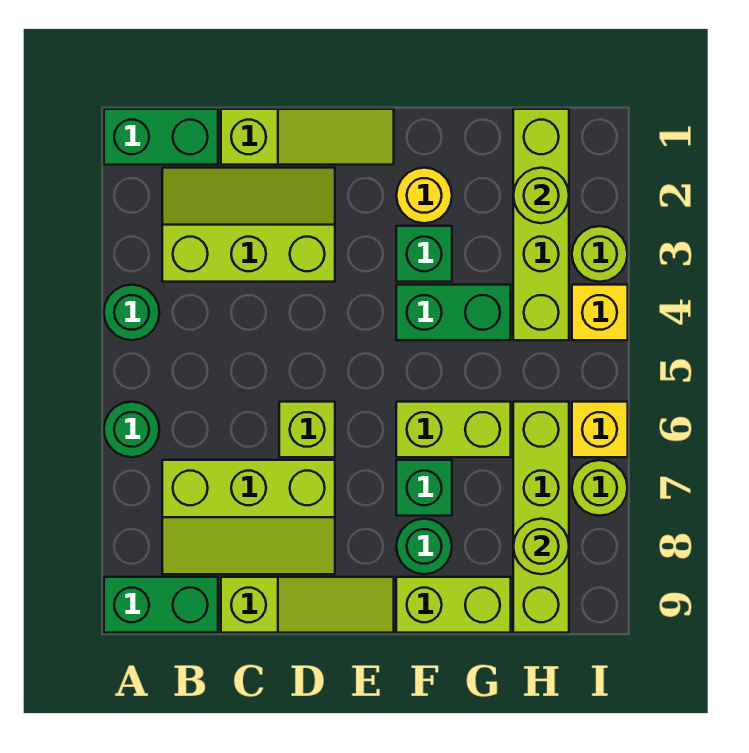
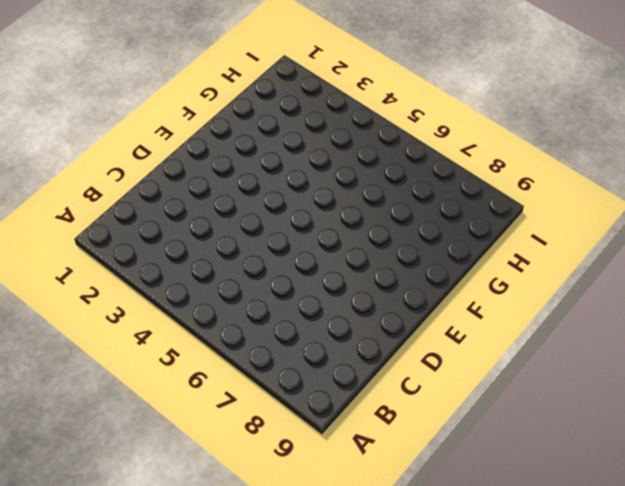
none -> green 1x2 brick [104,109,218,165]
none -> green 1x1 round brick [104,285,159,340]
none -> green 1x1 round brick [104,402,159,457]

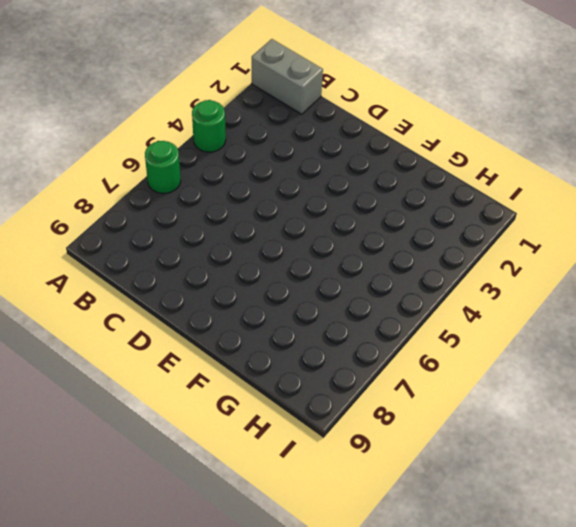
grey 1x2 brick [252,39,323,114] -> green 1x2 brick [104,109,218,165]
none -> green 1x2 brick [104,577,218,633]
none -> lime 2x3 slope [162,168,335,282]
none -> lime 2x3 slope [162,460,335,574]

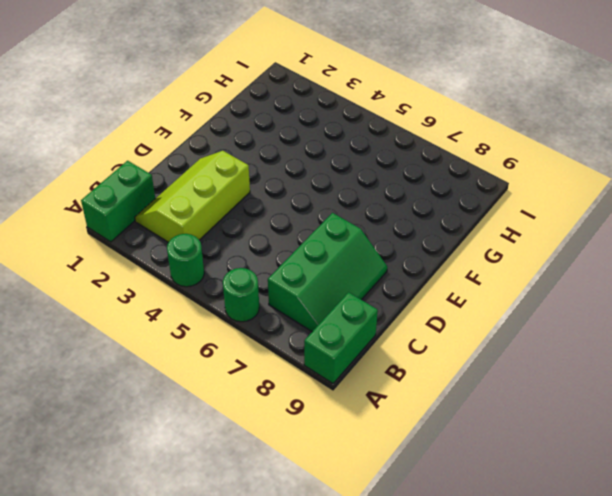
green 2x3 slope [268,213,387,332] -> lime 2x3 slope [162,460,335,574]
none -> lime 1x3 slope [221,109,394,165]
none -> lime 1x3 slope [221,577,394,633]
none -> lime 1x1 brick [279,402,335,457]

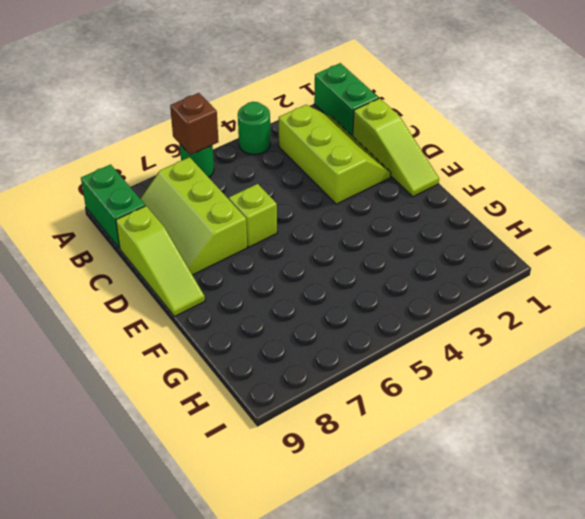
brown 1x1 brick [170,93,218,155] -> none
none -> yellow 1x1 round brick [396,168,452,223]
none -> green 1x1 brick [396,226,452,282]
none -> green 1x2 brick [396,285,511,340]

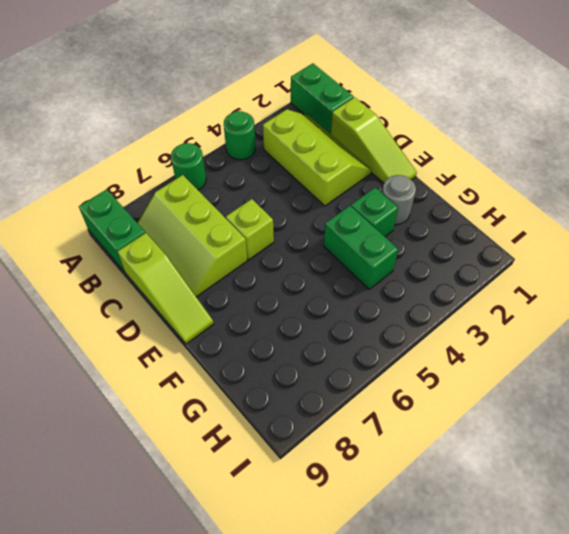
grey 1x1 round brick [382,175,416,225] -> yellow 1x1 round brick [396,168,452,223]
none -> lime 1x2 brick [396,402,511,457]
none -> green 1x1 brick [396,460,452,516]
none -> green 1x1 round brick [396,519,452,574]

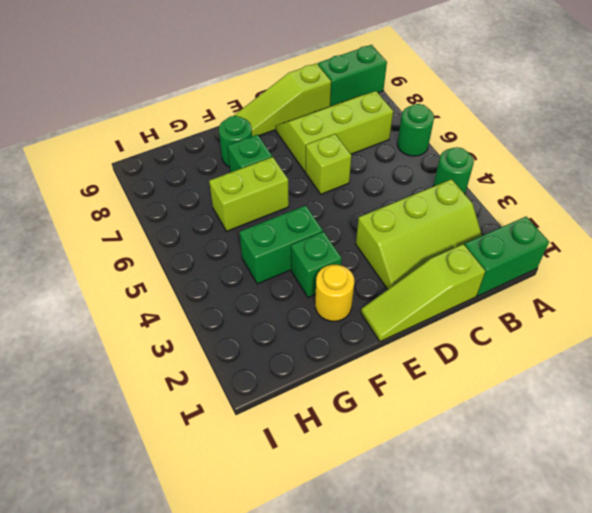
none -> lime 1x2 brick [396,577,511,633]
none -> lime 1x4 brick [513,109,569,340]
none -> lime 1x4 brick [513,402,569,633]

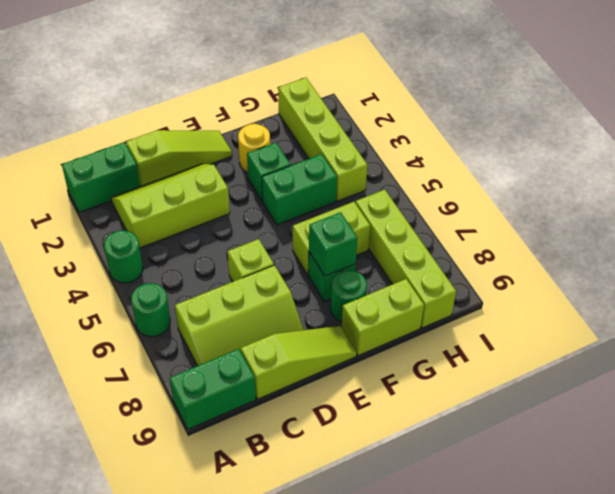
green 1x1 brick [309,212,358,276] -> none
none -> lime 1x1 round brick [572,226,627,282]
none -> yellow 1x1 brick [572,285,628,340]
none -> yellow 1x1 brick [572,402,628,457]

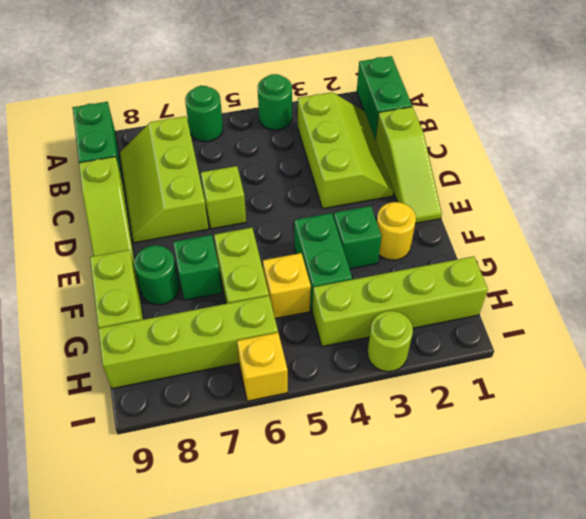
yellow 1x1 brick [263,253,311,319] -> yellow 1x1 brick moved to [572,285,628,340]
none -> lime 1x1 round brick [572,460,627,516]
none -> lime 1x1 round brick [513,168,569,223]
none -> lime 1x1 round brick [513,519,569,574]

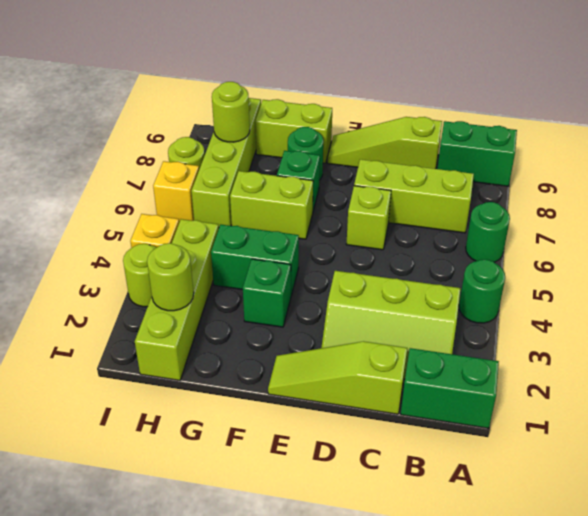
none -> yellow 1x1 round brick [396,168,452,223]

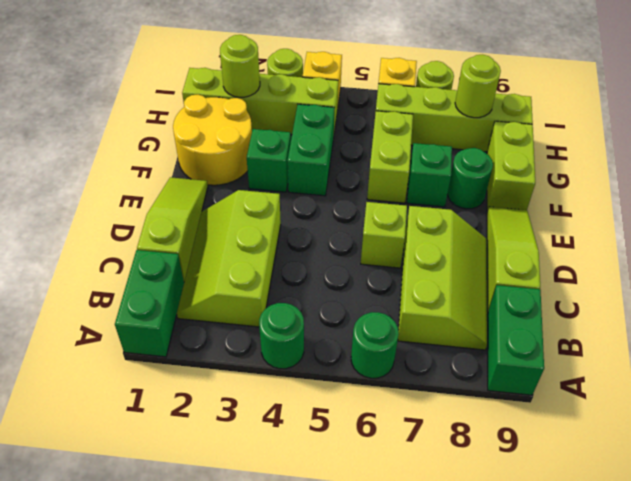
yellow 2x2 round brick [173,94,252,185] -> yellow 1x1 round brick [396,168,452,223]

